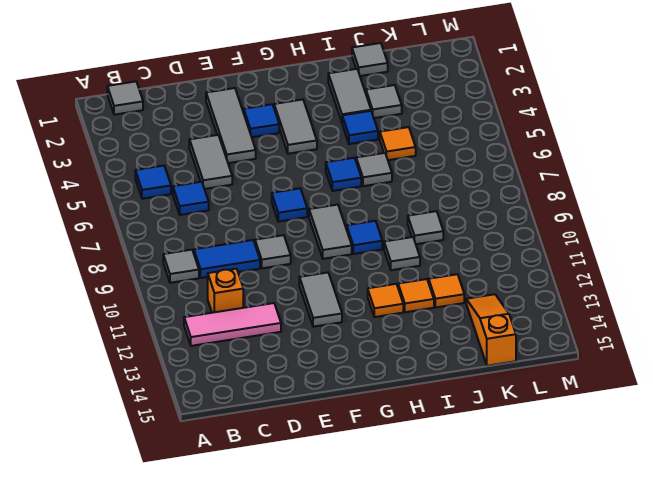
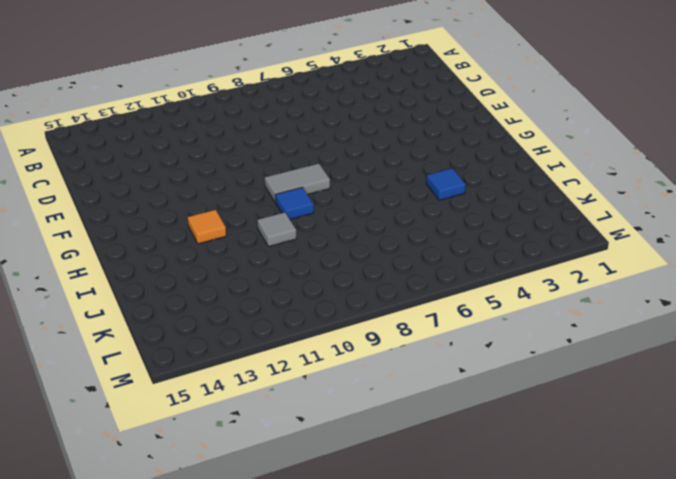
none -> grey 1x1 tile [107,81,143,115]
none -> blue 1x1 tile [135,166,171,199]
none -> grey 1x1 tile [163,250,199,283]

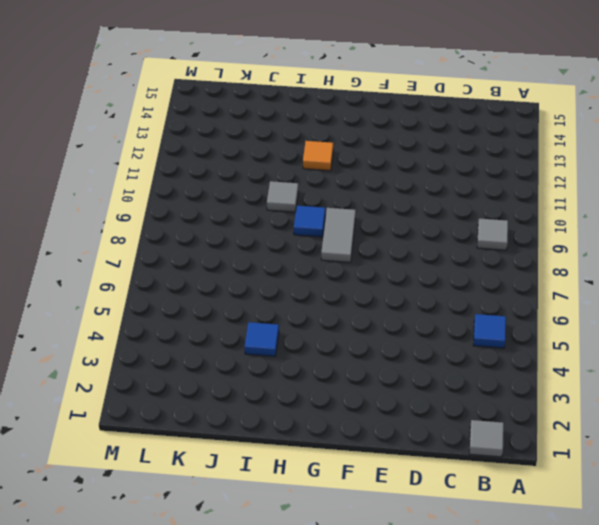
none -> pink 1x3 tile [184,303,281,346]
none -> blue 1x1 tile [173,182,209,215]
none -> blue 1x2 tile [194,240,260,278]

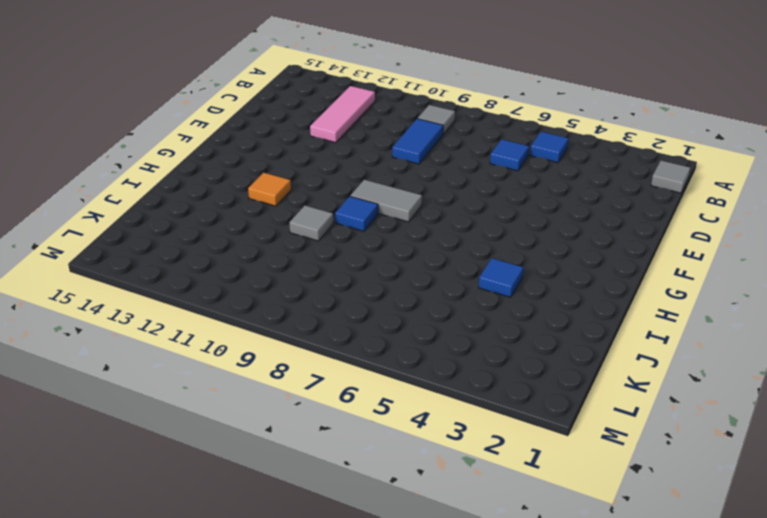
none -> orange 1x1 brick [208,269,243,313]
none -> grey 1x2 tile [189,135,232,189]
none -> grey 1x3 tile [206,88,256,163]

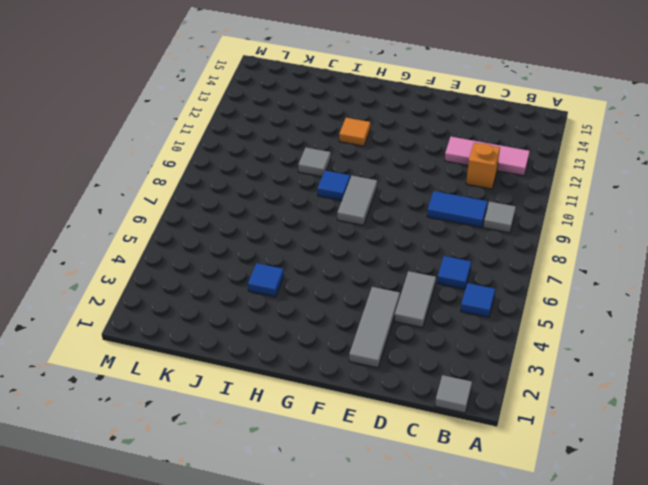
none -> grey 1x1 tile [255,235,291,268]
none -> blue 1x1 tile [244,104,279,137]
none -> blue 1x1 tile [272,188,307,222]

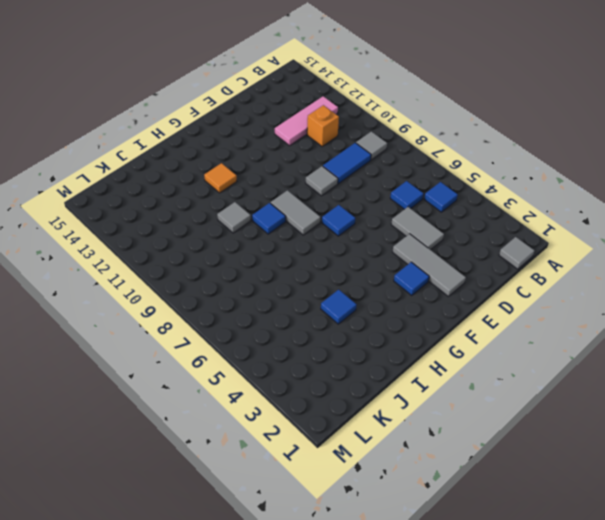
none -> grey 1x2 tile [299,273,342,327]
none -> grey 1x2 tile [274,100,317,154]
none -> blue 1x1 tile [326,158,361,191]

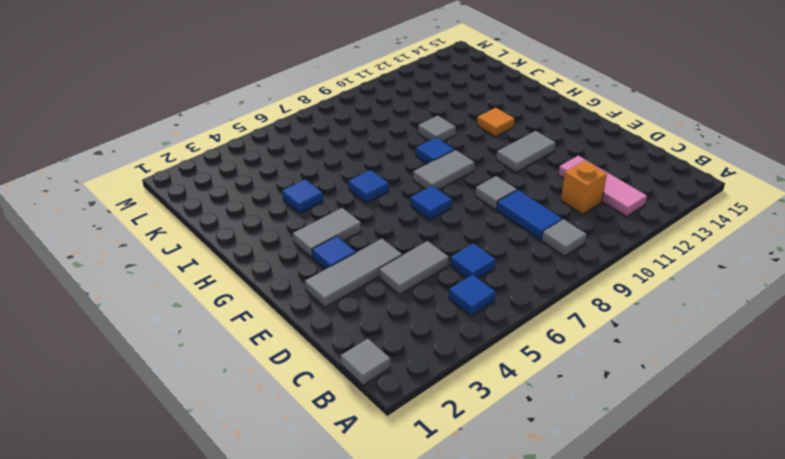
none -> grey 1x2 tile [328,69,371,122]
none -> grey 1x1 tile [356,153,392,186]
none -> orange 1x1 tile [398,279,434,312]

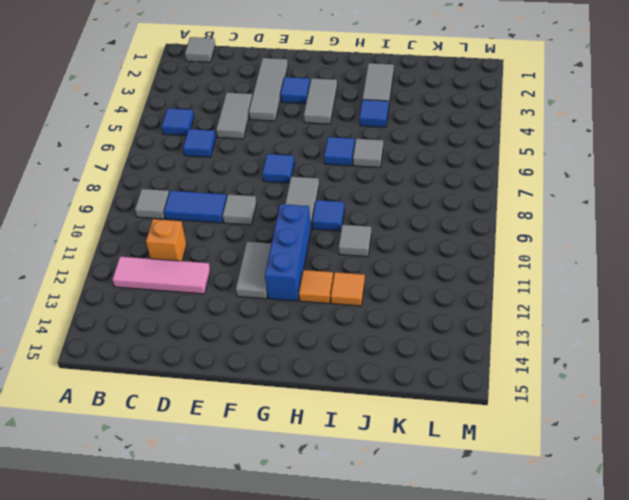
blue 1x3 brick [265,204,311,301] -> none
none -> grey 1x1 tile [352,43,388,76]
none -> grey 1x1 tile [366,85,402,118]
none -> orange 1x1 tile [380,127,416,160]

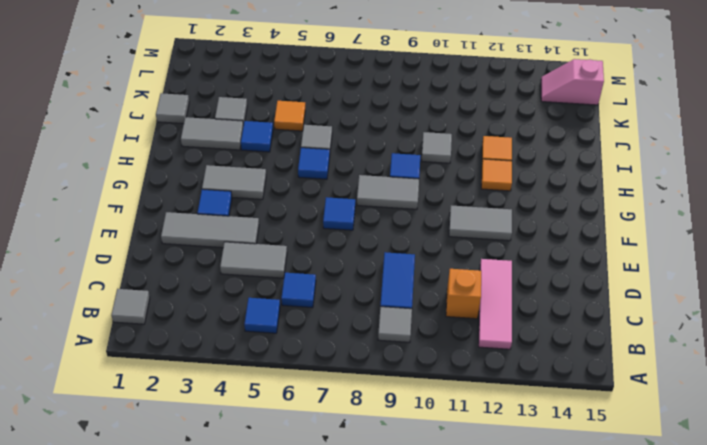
pink 1x2 slope [541,59,604,105] -> none
none -> grey 1x1 tile [255,235,291,268]
none -> grey 1x1 tile [408,211,443,244]
none -> orange 1x1 tile [429,274,464,308]

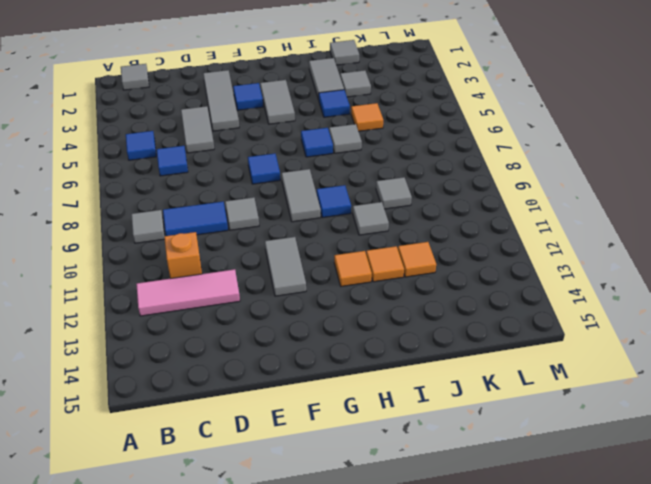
none -> orange 1x3 slope [466,294,516,366]

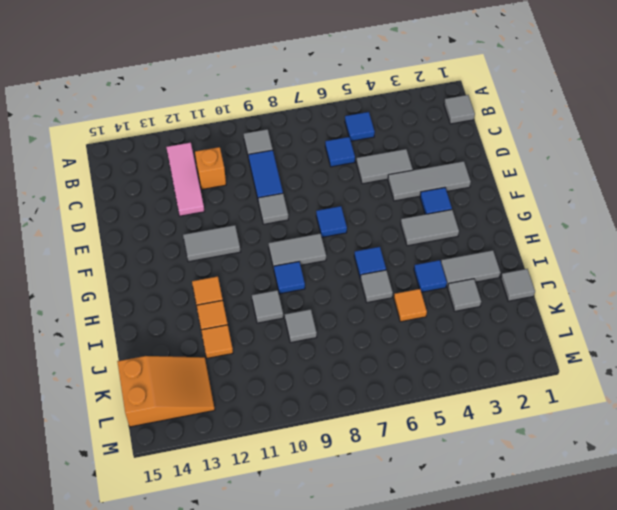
orange 2x3 slope [117,356,215,427] -> orange 1x3 slope [466,294,516,366]

